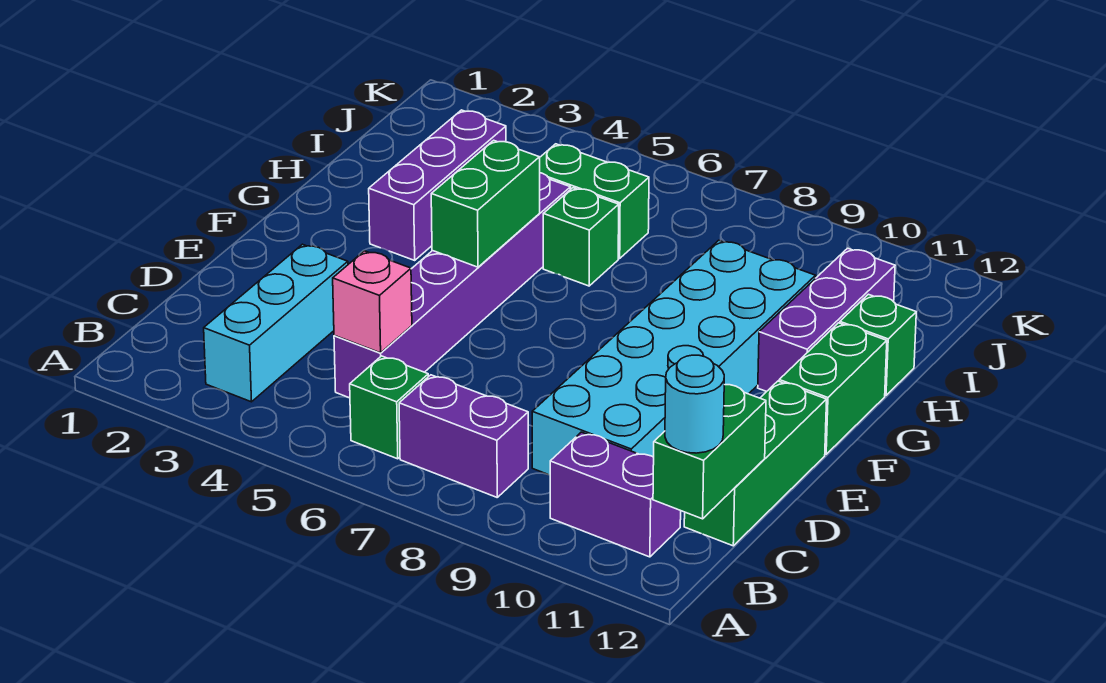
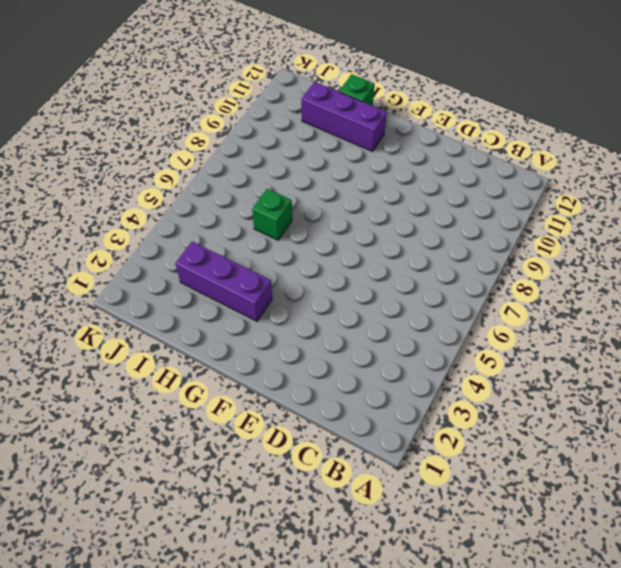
none -> cyan 1x3 brick [204,244,348,402]
none -> green 1x1 brick [350,356,428,459]
none -> purple 1x2 brick [399,375,528,497]

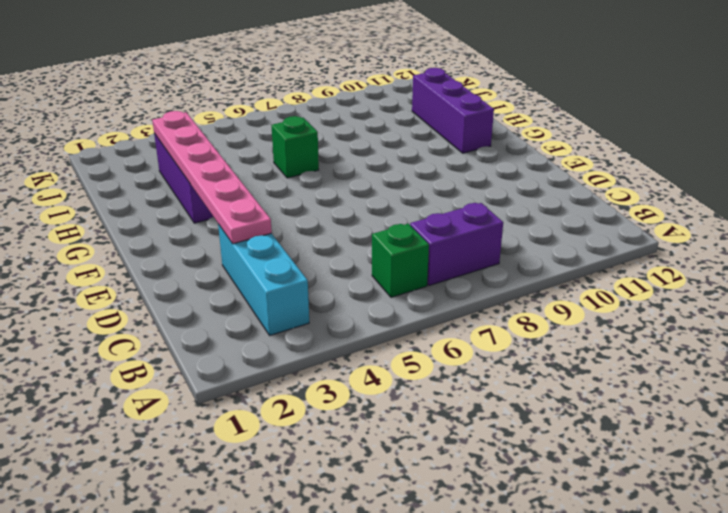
pink 1x6 plate [152,111,272,244] -> none
none -> purple 1x2 brick [550,432,681,557]
none -> purple 1x6 brick [334,173,571,398]
none -> cyan 2x6 brick [532,240,816,475]

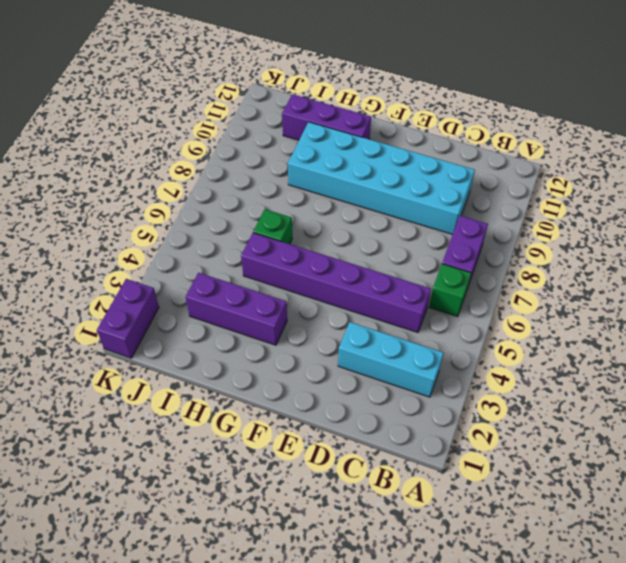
purple 1x2 brick [97,279,159,358] -> purple 1x2 brick moved to [550,432,681,557]
none -> green 1x3 brick [684,381,827,546]
none -> green 1x2 brick [779,323,887,454]
none -> green 1x1 brick [840,294,916,395]

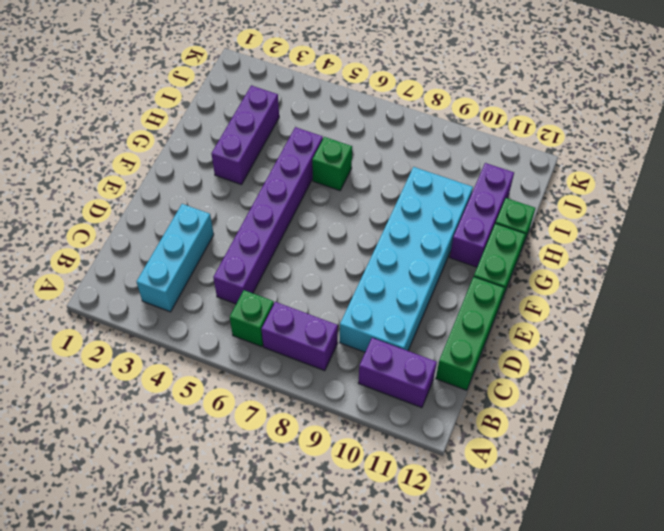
none -> green 1x2 brick [540,144,649,258]
none -> green 1x2 brick [653,385,766,519]
none -> pink 1x1 brick [333,251,412,353]

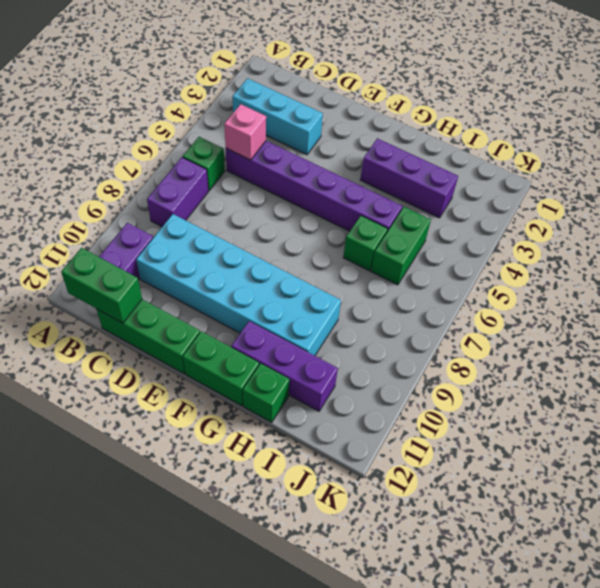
none -> green 1x2 brick [431,140,540,267]
none -> cyan 1x1 round brick [665,355,724,453]

